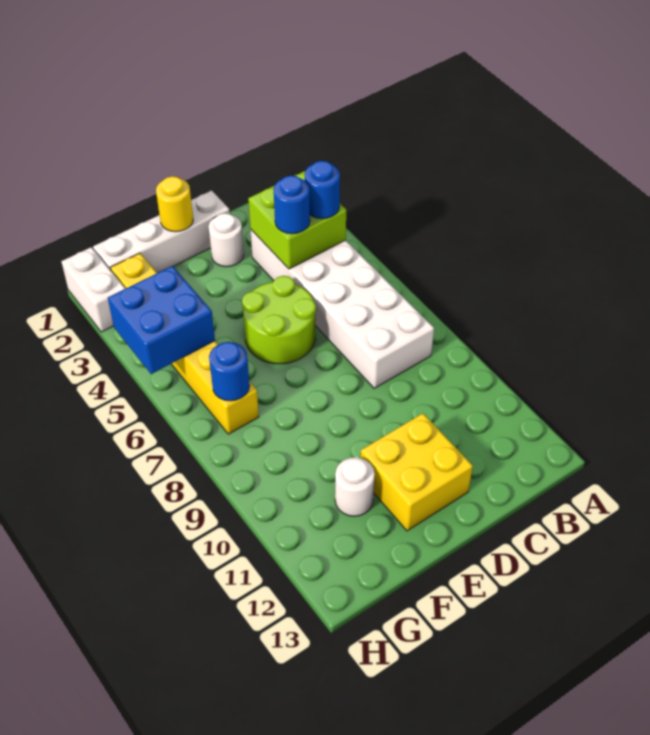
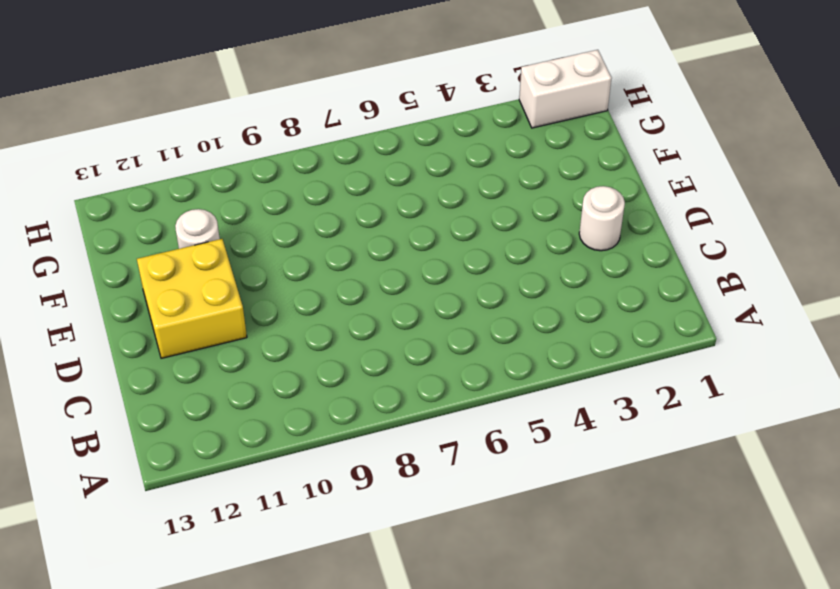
none -> white 2x6 brick [250,229,434,388]
none -> white 1x4 brick [93,191,230,273]
none -> lime 2x2 round brick [242,276,316,364]

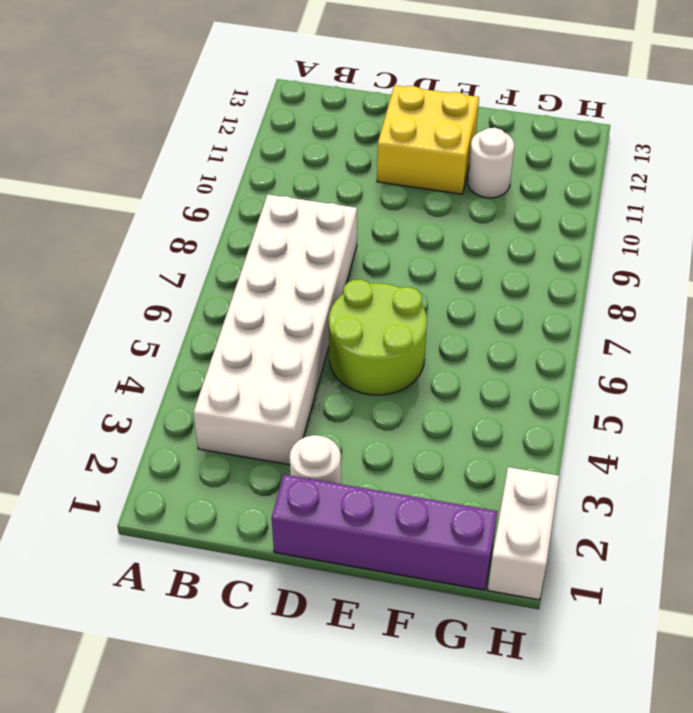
purple 1x4 brick [272,475,497,590] -> white 1x4 brick [93,191,230,273]
none -> yellow 1x6 brick [110,253,259,434]
none -> lime 2x2 brick [248,171,346,269]
none -> yellow 1x1 round brick [156,176,193,232]

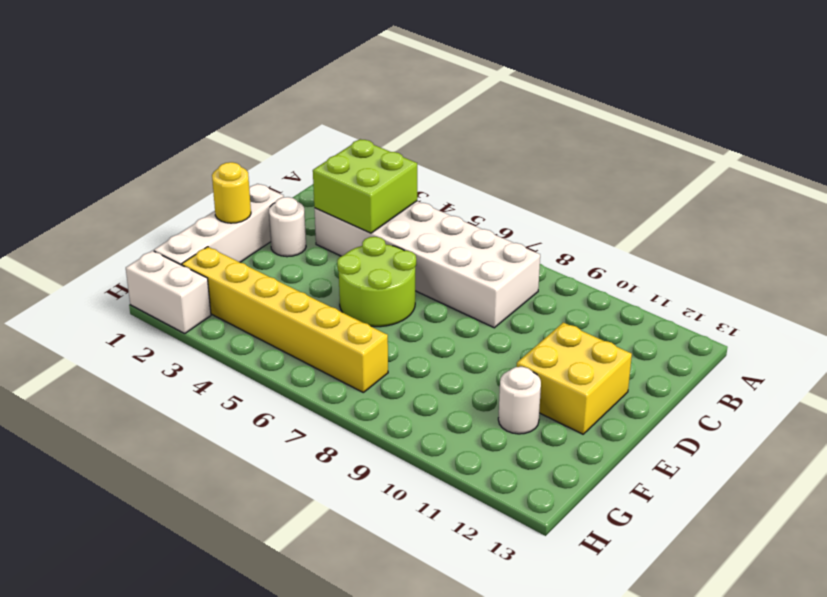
none -> blue 2x2 brick [108,266,215,374]
none -> blue 1x1 round brick [209,342,250,401]
none -> blue 1x1 round brick [305,161,340,219]

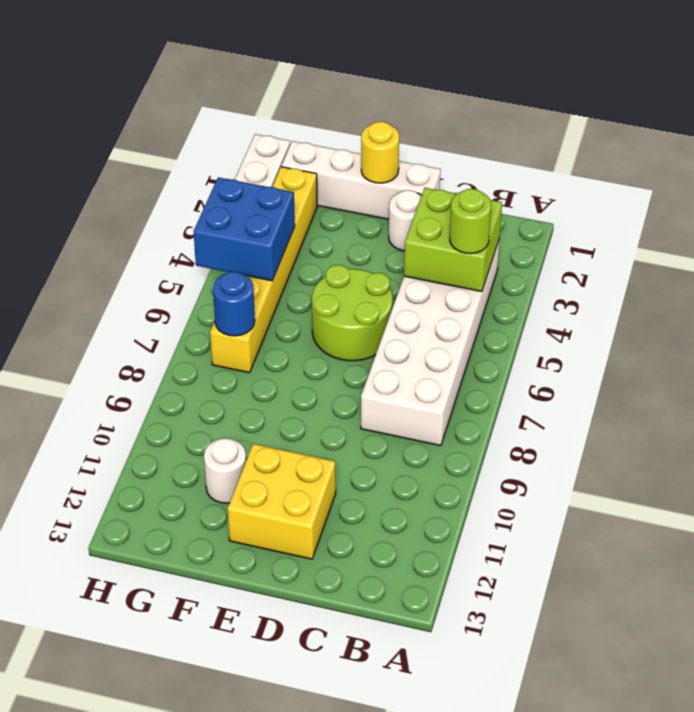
lime 1x1 round brick [450,189,491,254] -> blue 1x1 round brick [305,161,340,219]
none -> blue 1x1 round brick [274,175,310,234]

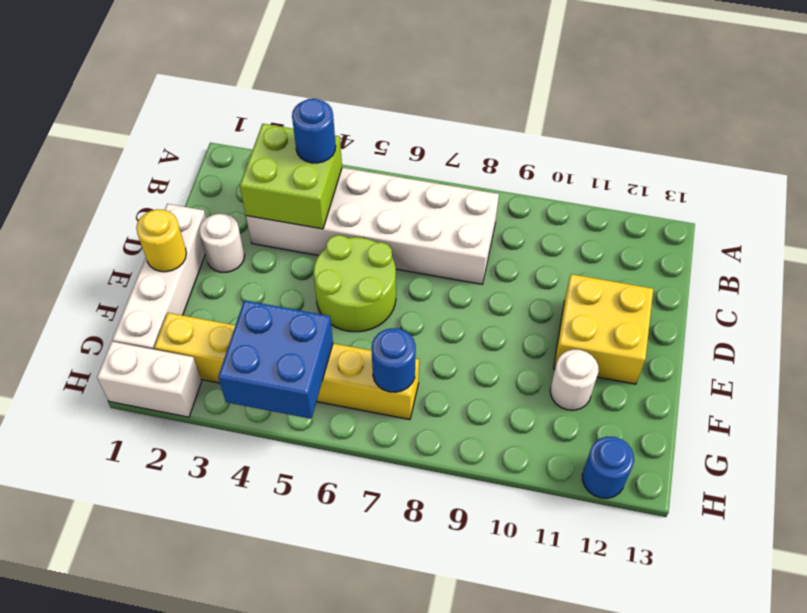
blue 1x1 round brick [582,436,634,498] -> blue 1x1 round brick moved to [274,175,310,234]

